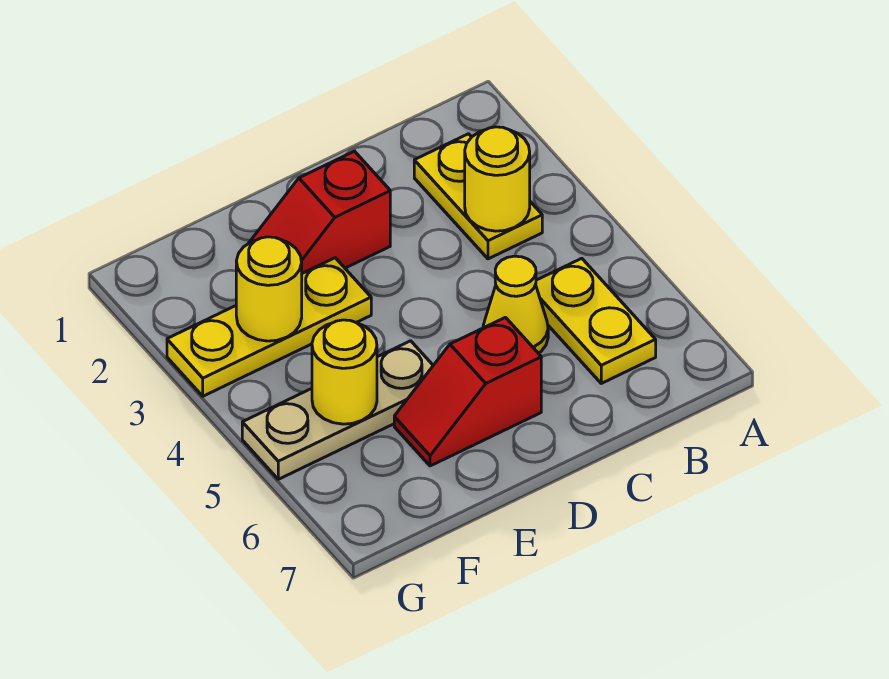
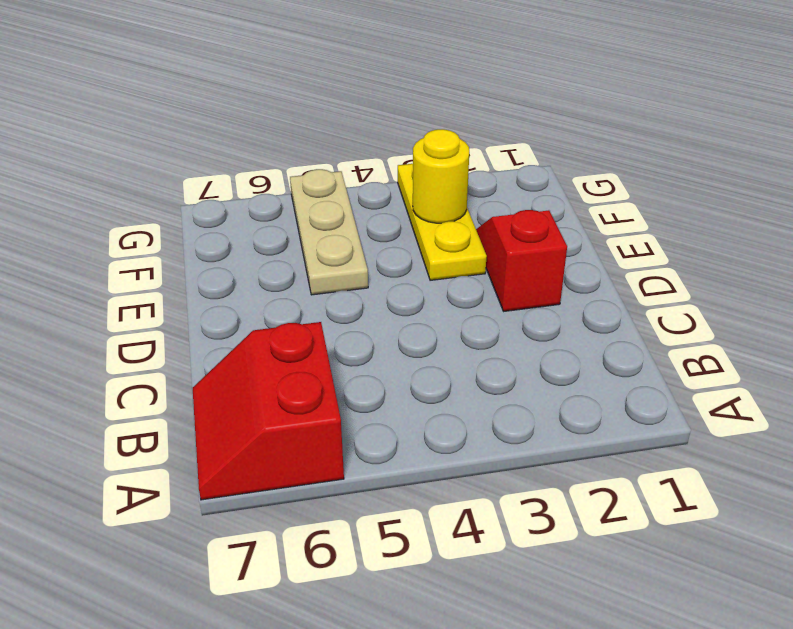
red 2x2 slope [193,322,344,500] -> yellow 1x2 plate [536,258,656,383]
none -> yellow 1x2 plate [414,134,542,259]
none -> yellow 1x1 cone [483,256,548,353]

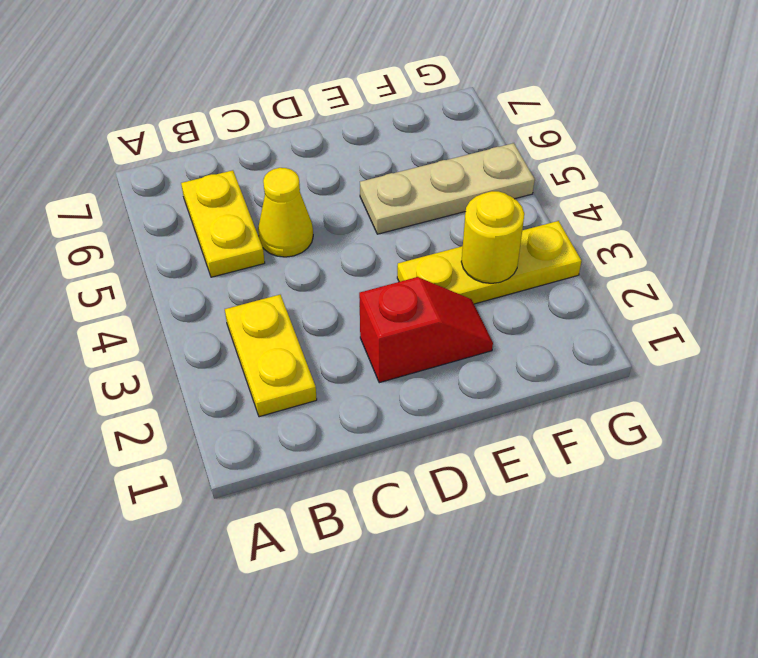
none -> red 1x2 slope [394,317,541,466]
none -> yellow 1x1 round brick [465,127,530,231]

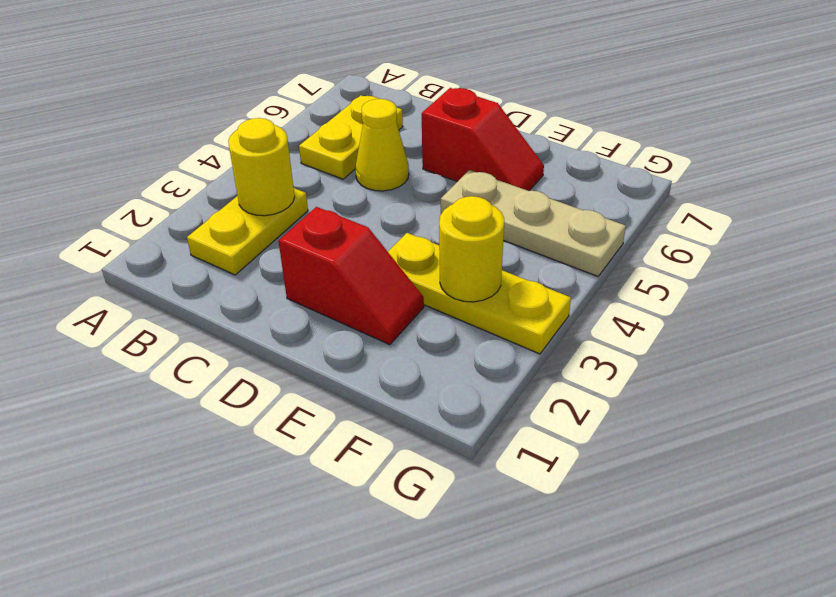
none -> yellow 1x1 round brick [312,320,377,424]

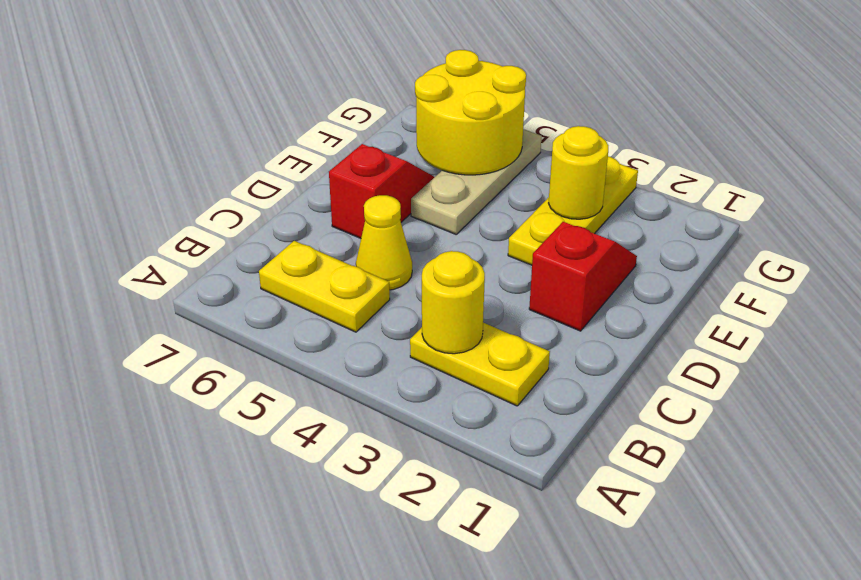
yellow 2x2 round brick [415,50,526,175] -> yellow 1x1 round brick [312,320,377,424]

